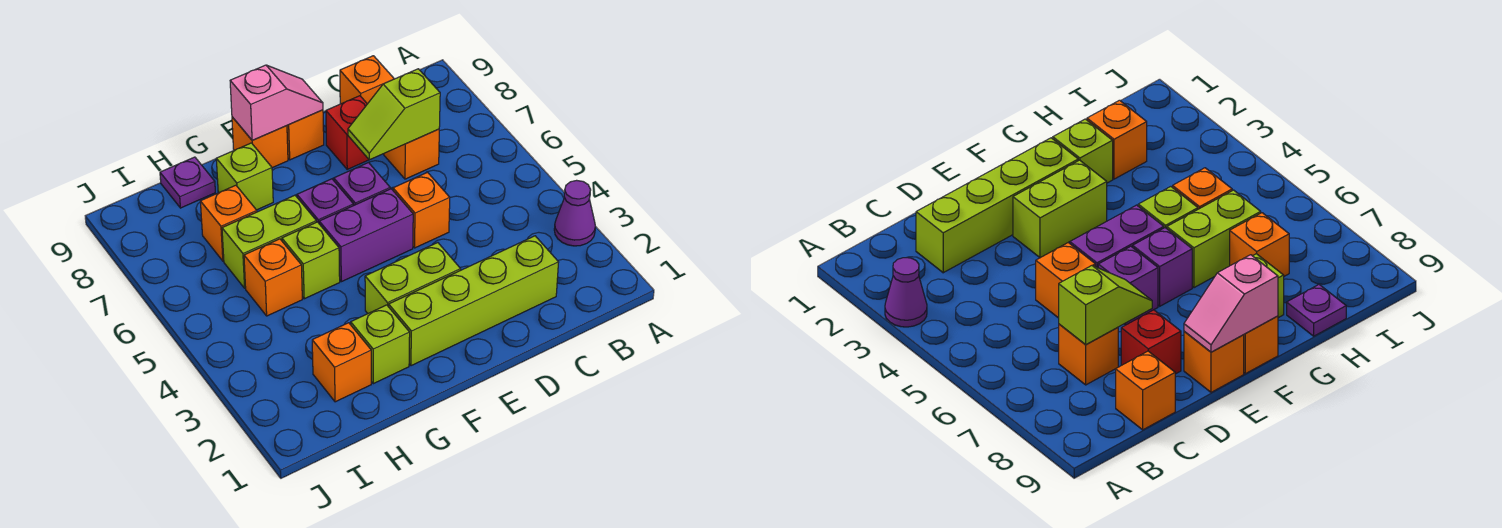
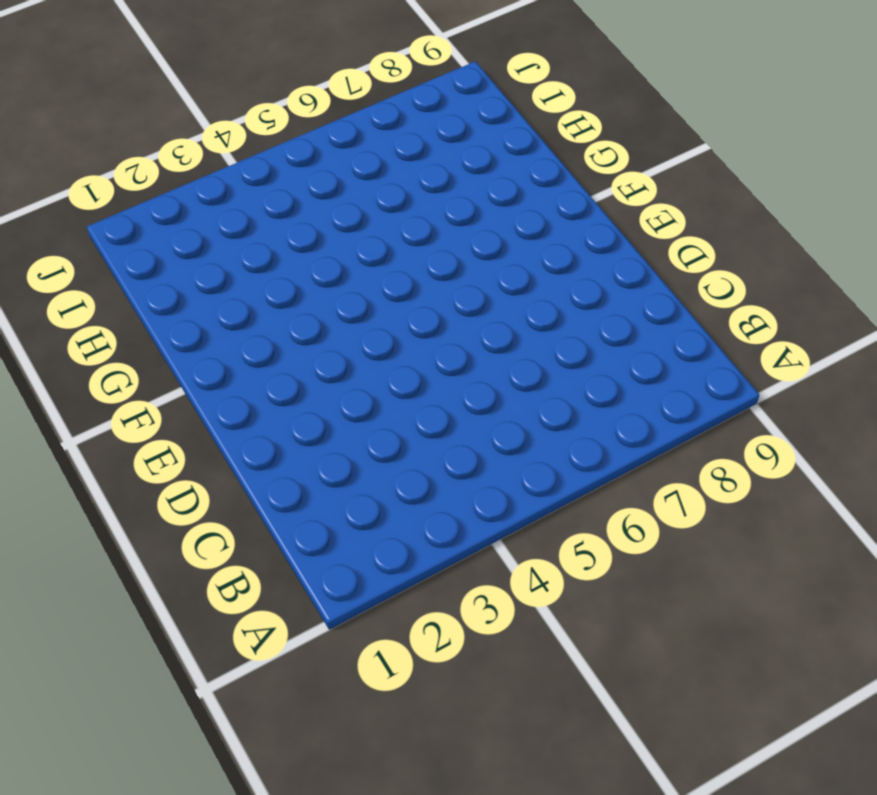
none -> purple 1x1 cone [554,180,595,246]
none -> lime 1x4 brick [389,236,559,366]
none -> orange 1x1 brick [384,129,439,179]

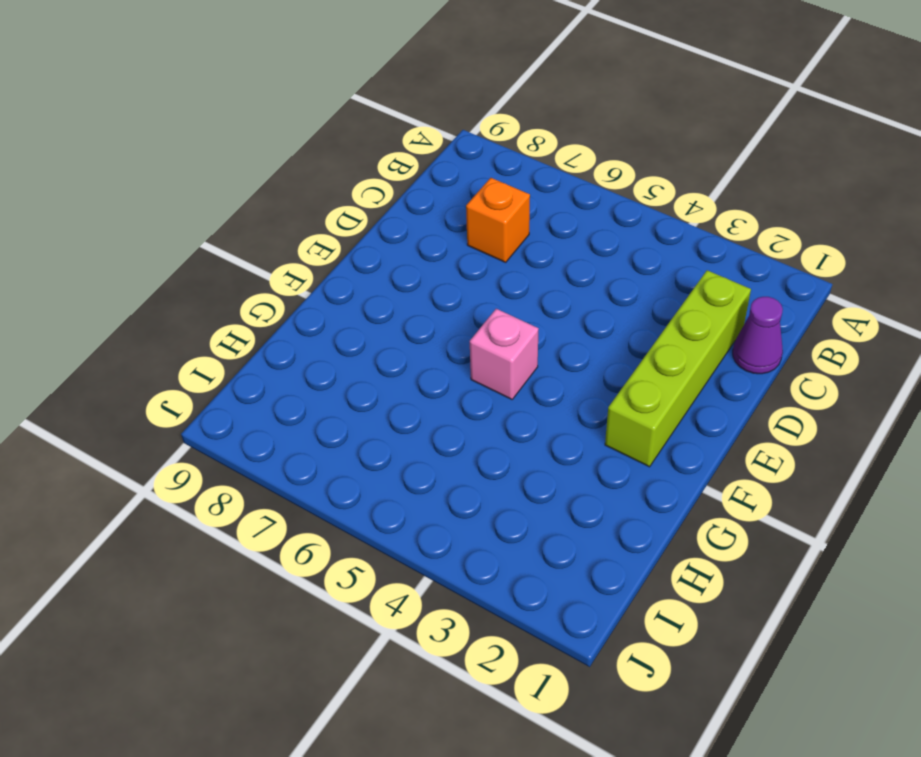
purple 1x1 cone [733,297,783,374] -> purple 1x1 cone moved to [554,180,595,246]
pink 1x1 brick [470,309,538,399] -> purple 1x2 brick [319,189,413,282]
none -> orange 1x1 brick [340,56,394,104]
none -> orange 1x1 brick [393,172,450,248]
none -> red 1x1 brick [326,96,369,169]

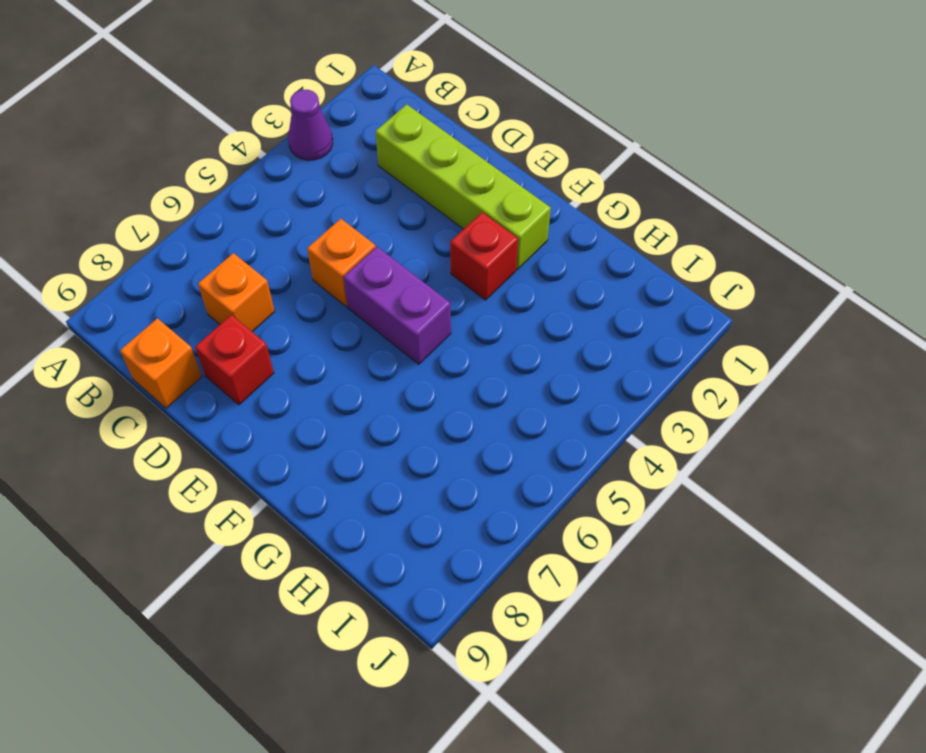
red 1x1 brick [450,212,518,300] -> lime 1x2 brick [365,243,461,313]
none -> purple 1x1 brick [334,162,390,205]
none -> orange 1x1 brick [287,110,324,160]
none -> purple 1x1 brick [297,179,354,223]

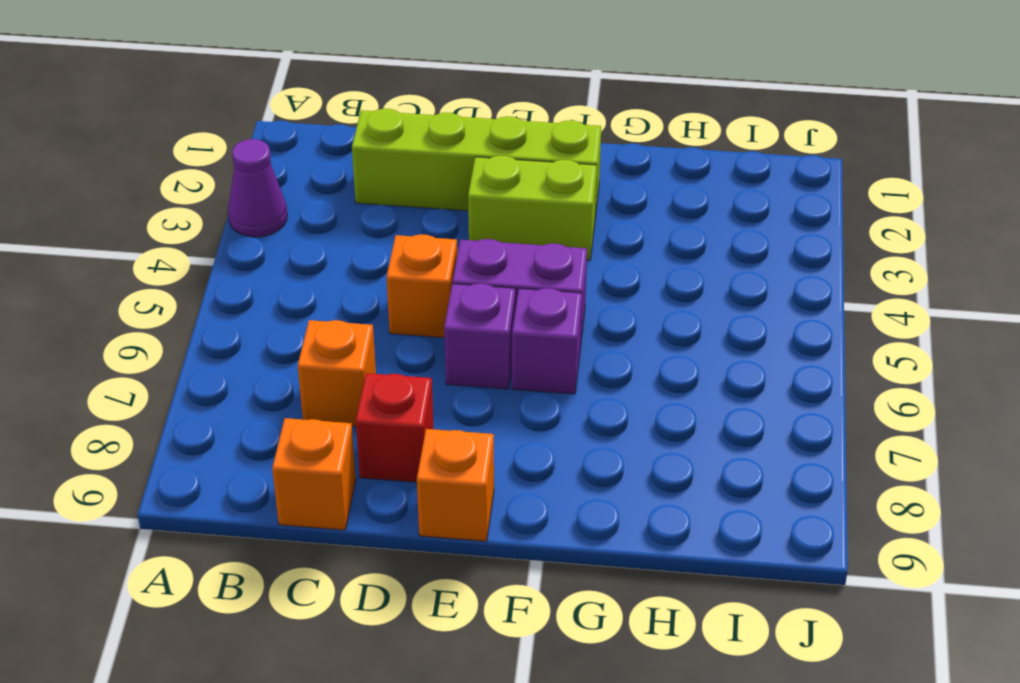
none -> orange 1x1 brick [232,117,288,168]
none -> lime 1x1 brick [351,305,410,384]
none -> lime 1x1 brick [282,222,340,299]

